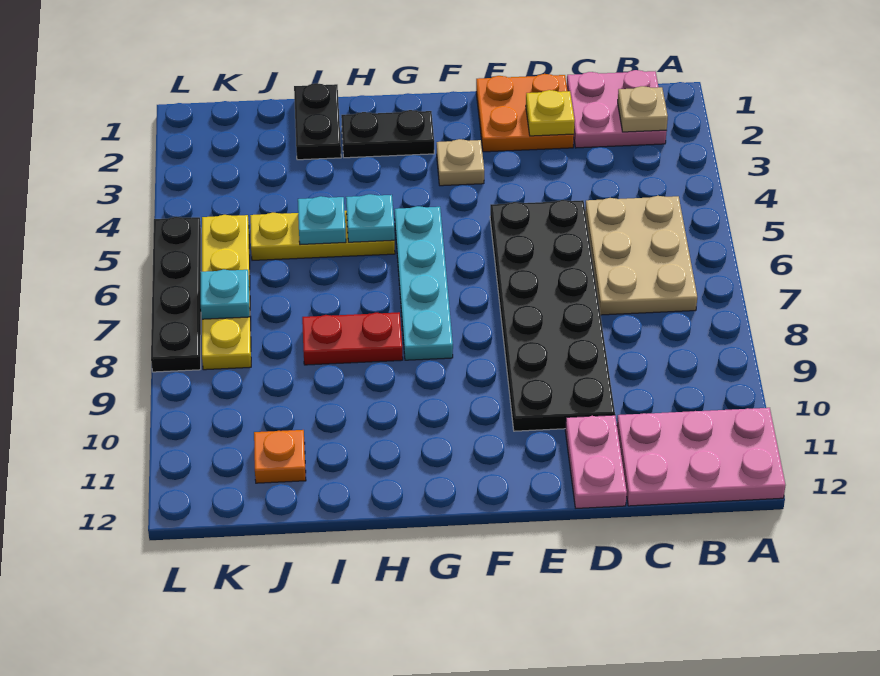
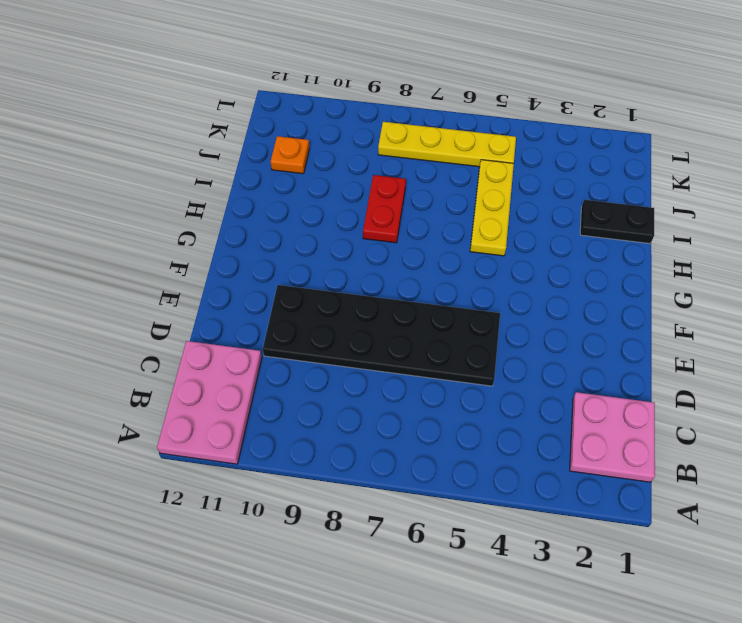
none -> tan 2x3 plate [585,196,697,315]
none -> orange 2x2 plate [476,74,574,152]
none -> pink 1x2 plate [565,415,627,508]

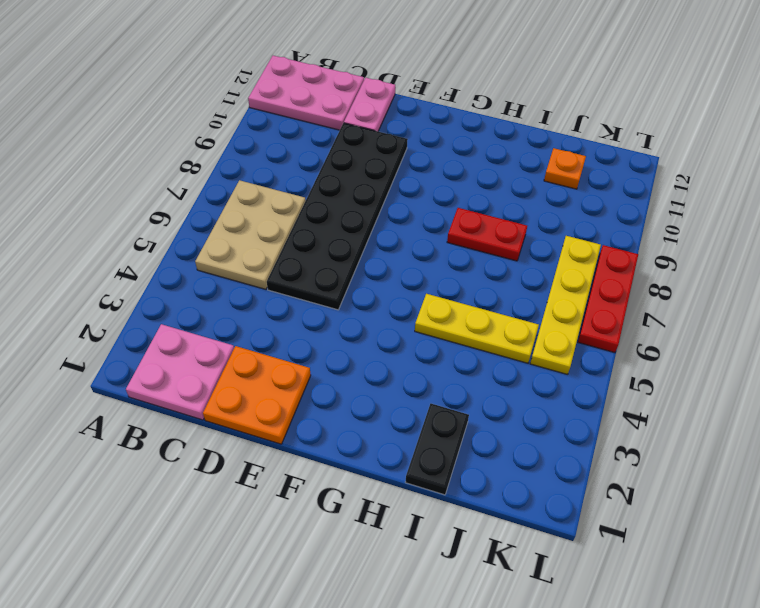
red 1x3 plate [578,245,638,353] -> black 1x4 plate [151,217,201,372]
none -> tan 1x1 plate [437,139,484,186]
none -> black 1x2 plate [341,110,434,158]
none -> cyan 1x4 plate [395,206,453,360]

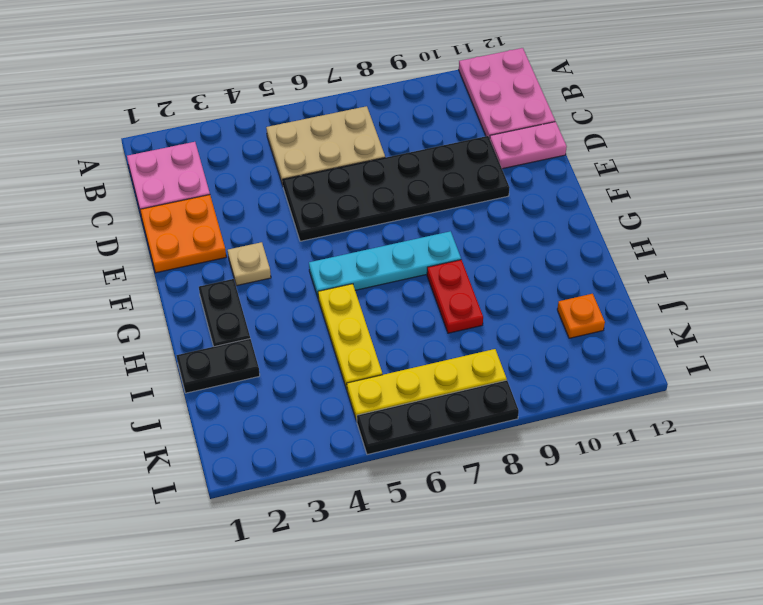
none -> tan 1x1 plate [618,86,668,132]
none -> yellow 1x1 plate [526,90,575,136]
none -> cyan 1x1 plate [346,194,395,242]

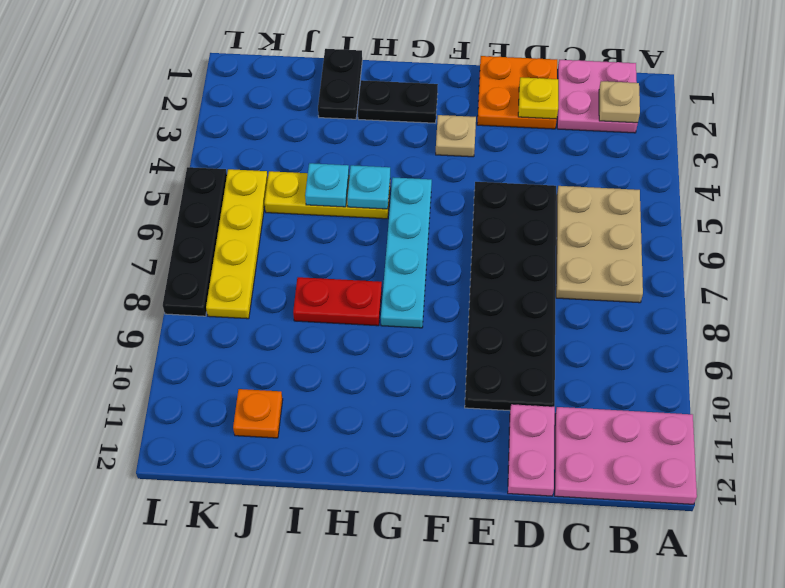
none -> cyan 1x1 plate [201,269,250,319]

